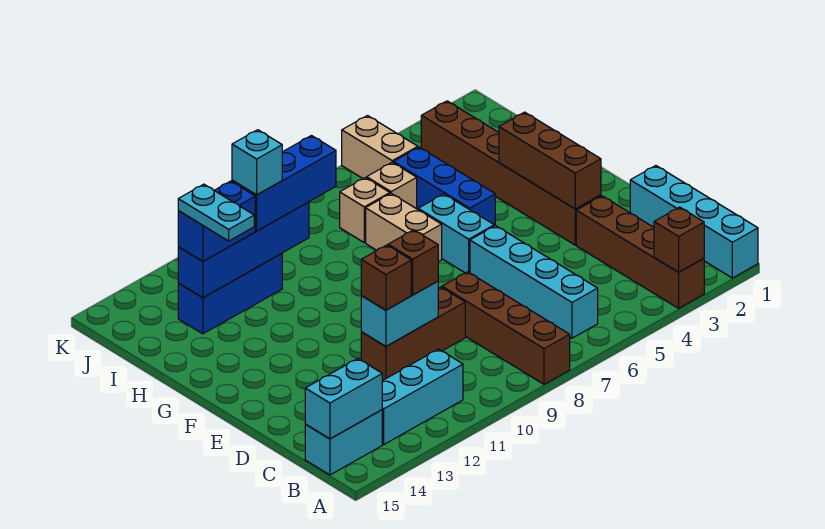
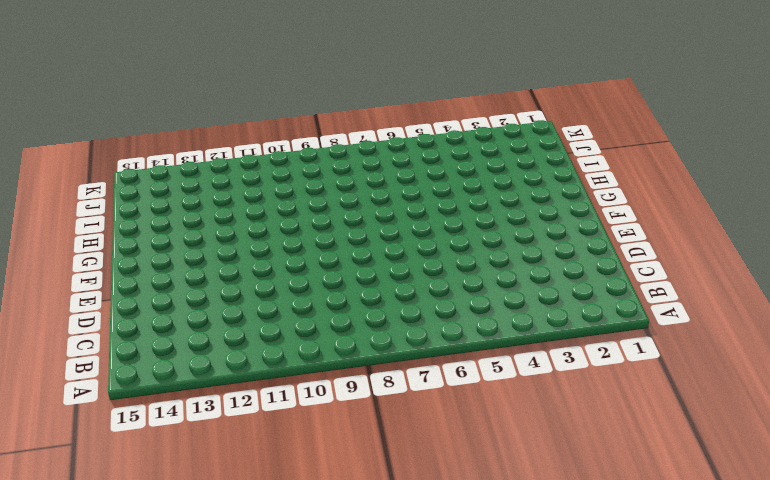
none -> cyan 1x4 brick [630,166,758,278]
none -> brown 1x4 brick [576,196,704,308]
none -> brown 1x4 brick [442,272,570,384]

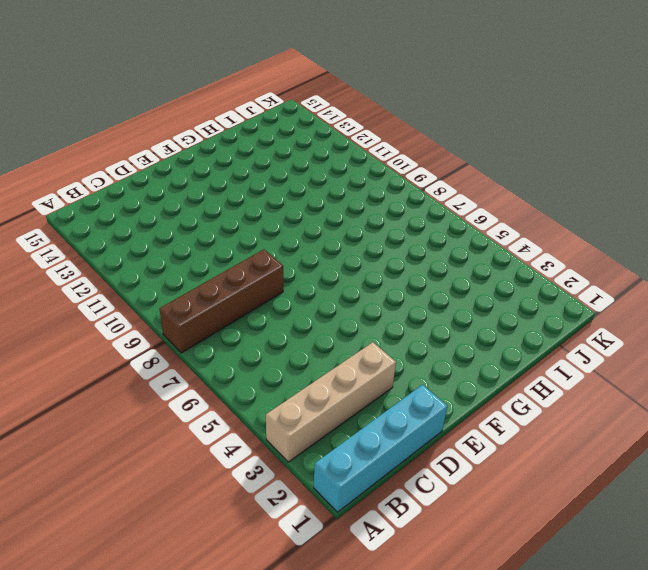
tan 1x4 brick [266,342,396,462] -> brown 1x4 brick [576,196,704,308]
none -> cyan 1x4 brick [470,226,598,338]
none -> cyan 1x3 brick [382,349,463,444]
none -> cyan 1x2 brick [305,410,382,475]

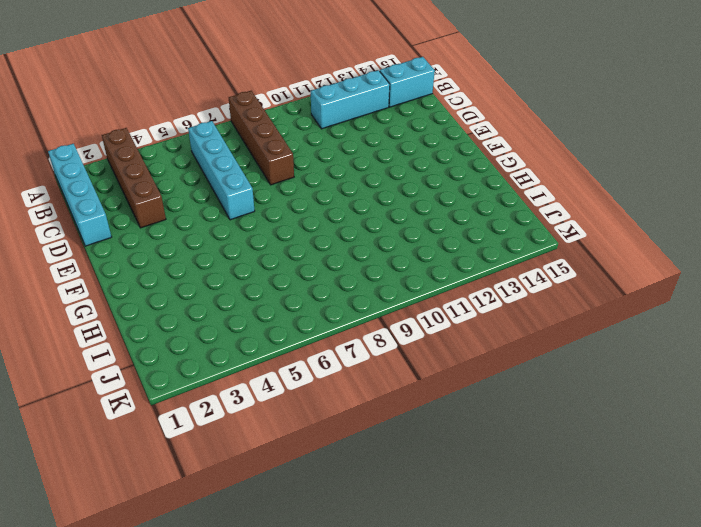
none -> brown 1x3 brick [361,287,465,381]
none -> brown 1x6 brick [421,101,601,245]
none -> cyan 1x2 brick [418,194,494,273]

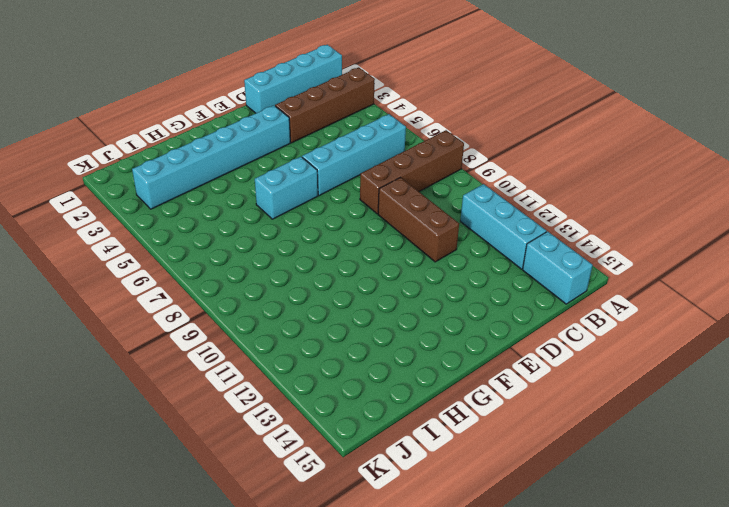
cyan 1x6 brick [132,106,290,209] -> brown 1x6 brick [421,101,601,245]
none -> blue 1x3 brick [393,147,495,226]
none -> tan 1x2 brick [366,193,442,262]
none -> tan 1x1 brick [367,162,417,209]

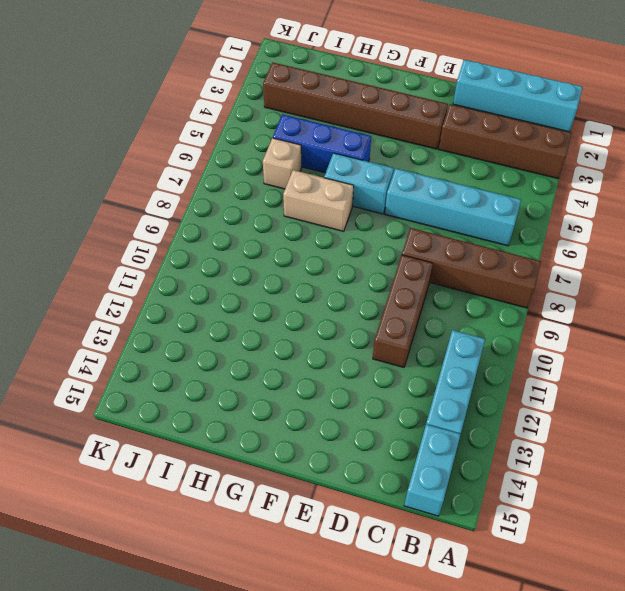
none -> tan 1x1 brick [340,178,390,242]
none -> blue 1x3 brick [178,254,282,334]
none -> tan 1x2 brick [342,116,418,178]

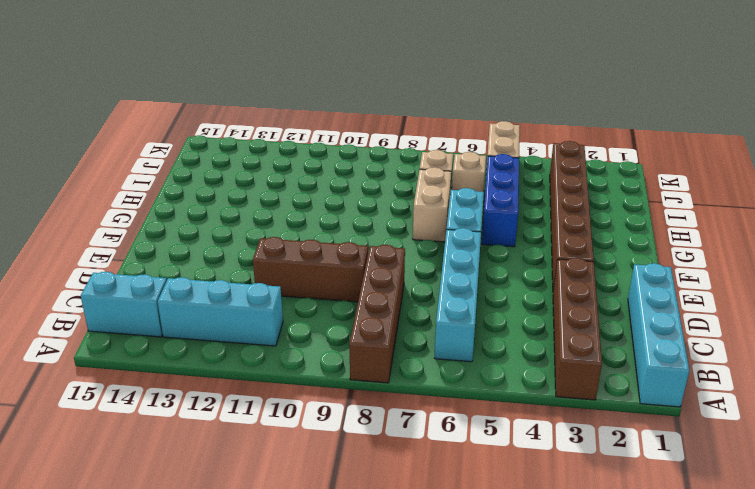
none -> blue 1x3 brick [178,254,282,334]
none -> brown 1x1 brick [654,207,704,272]
none -> cyan 1x2 brick [305,358,382,439]

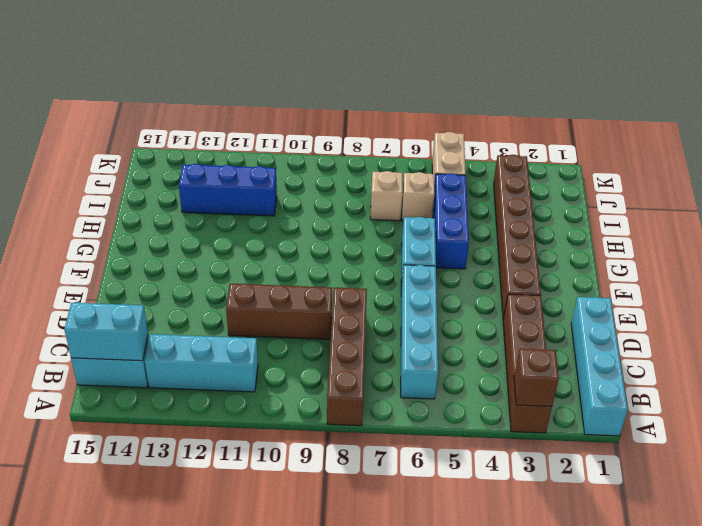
none -> tan 1x2 brick [366,193,442,262]
none -> cyan 1x2 brick [361,281,438,346]
none -> brown 1x3 brick [499,112,601,209]

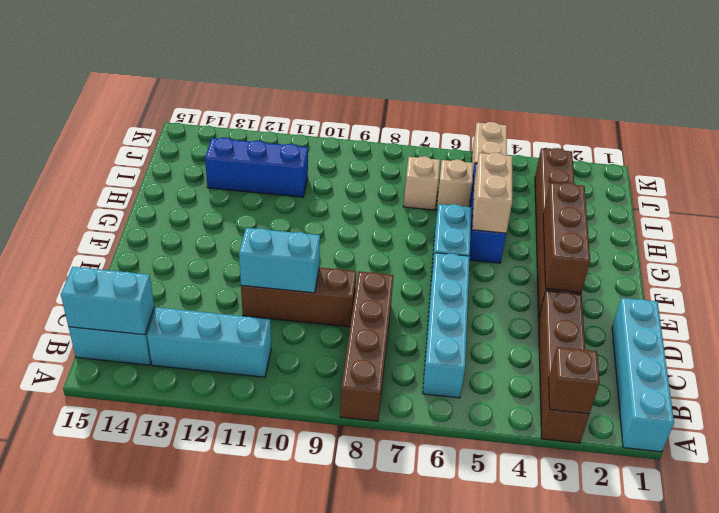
tan 1x2 brick [472,153,512,233] -> tan 1x2 brick moved to [366,193,442,262]
none -> blue 1x4 brick [178,202,309,298]
none -> brown 1x1 brick [388,230,438,295]
none -> brown 1x1 brick [361,245,411,310]

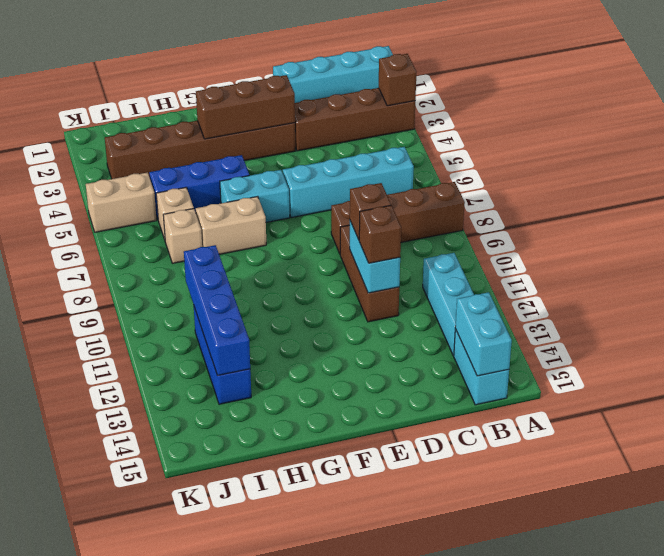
none -> blue 1x3 brick [232,136,336,231]
none -> blue 1x2 brick [178,181,255,262]
none -> cyan 1x2 plate [178,184,254,241]

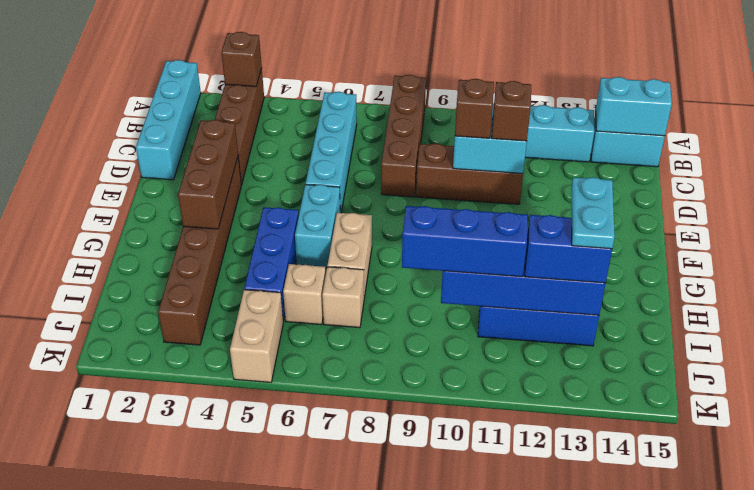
none -> cyan 1x1 brick [232,130,282,195]

